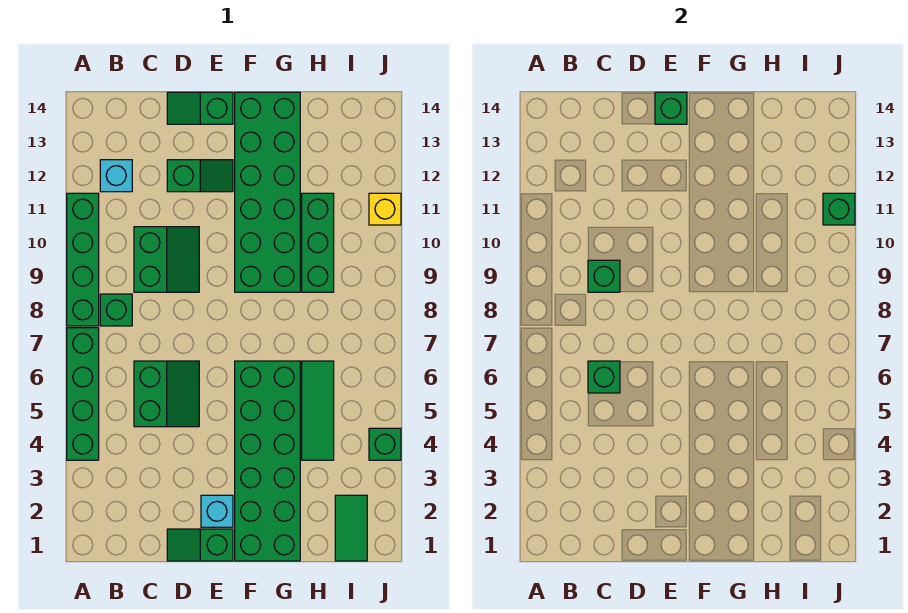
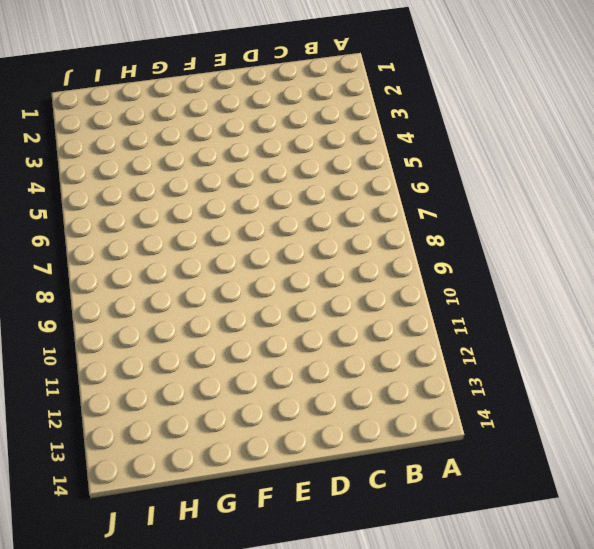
none -> green 1x4 brick [67,328,99,460]
none -> green 1x4 brick [67,193,99,326]
none -> green 1x1 brick [100,294,132,326]

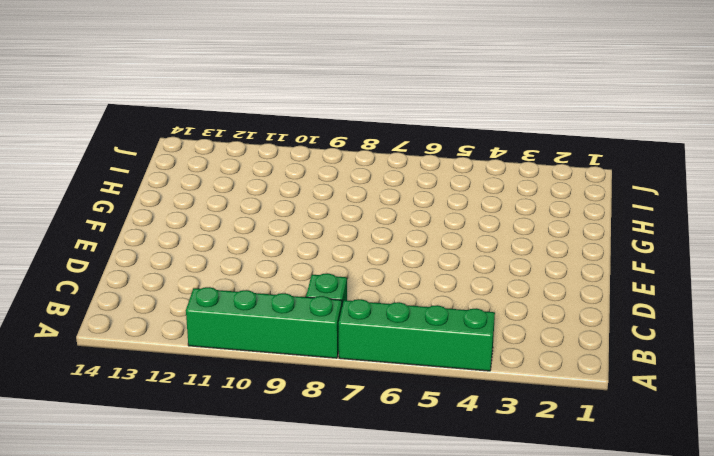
none -> cyan 1x1 brick [100,160,132,192]
none -> green 2x2 slope [134,361,199,427]
none -> green 2x2 slope [134,227,199,292]

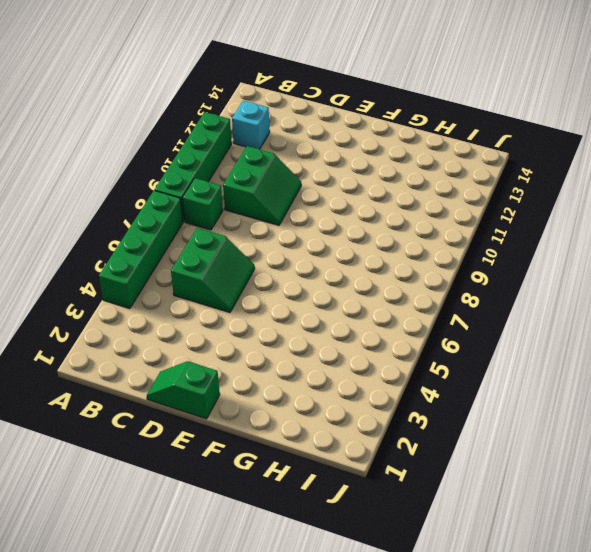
none -> green 1x2 slope [167,160,233,192]
none -> green 1x2 slope [167,92,233,124]
none -> cyan 1x1 brick [201,495,233,527]

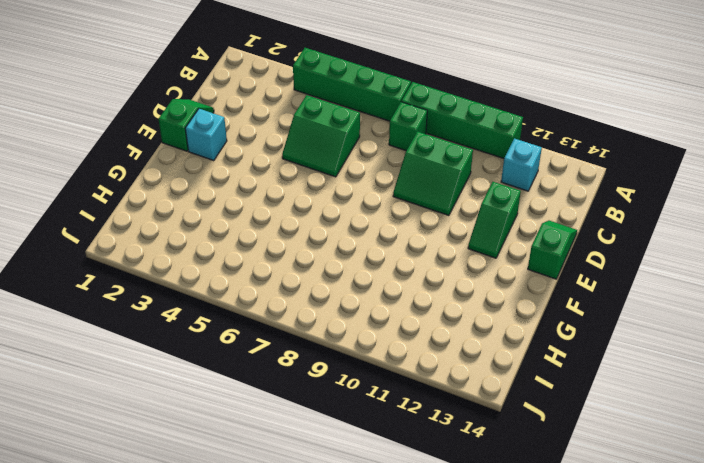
none -> green 2x6 brick [235,361,300,561]
none -> green 2x6 brick [235,92,300,292]
none -> green 1x3 tile [302,361,334,460]

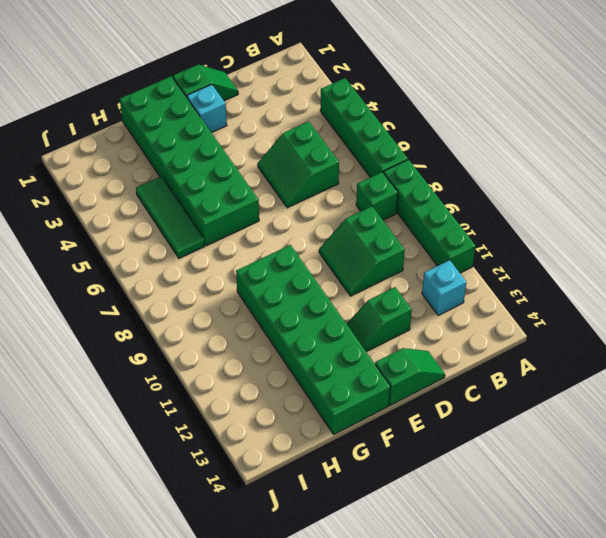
none -> green 1x3 brick [302,193,334,292]
none -> green 1x2 tile [335,495,367,561]
none -> green 1x1 brick [369,428,401,460]

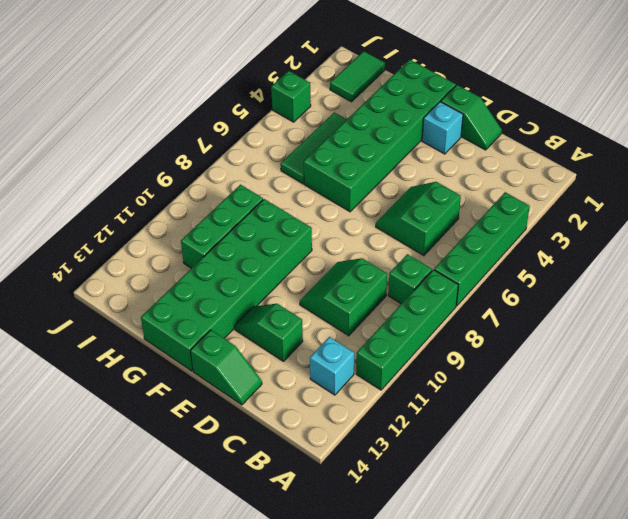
none -> yellow 1x1 brick [369,193,401,225]
none -> green 1x1 brick [588,361,620,393]
none -> green 1x1 brick [588,260,620,292]

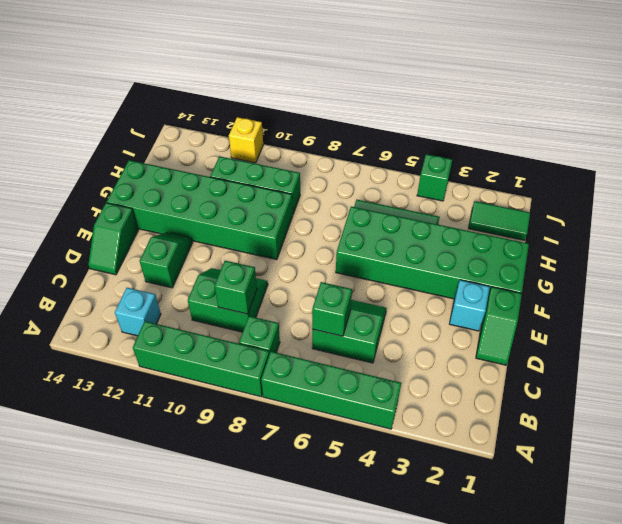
none -> green 1x1 brick [655,92,687,124]
none -> green 1x1 brick [823,193,855,225]

